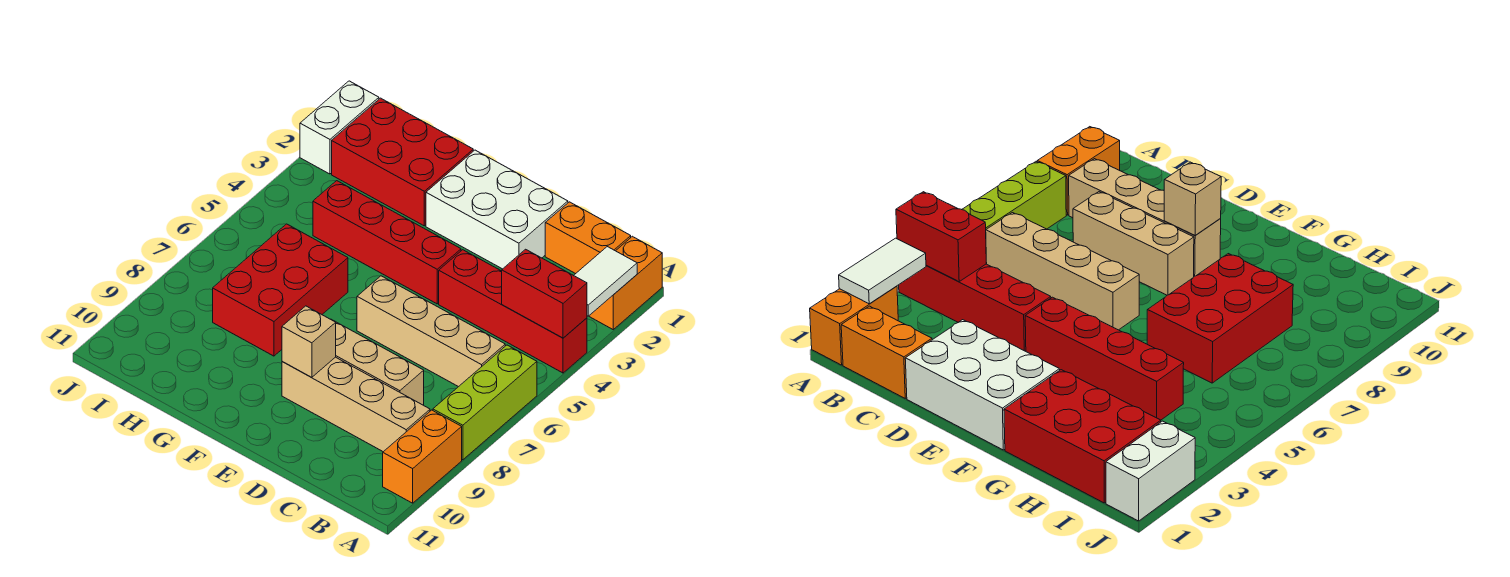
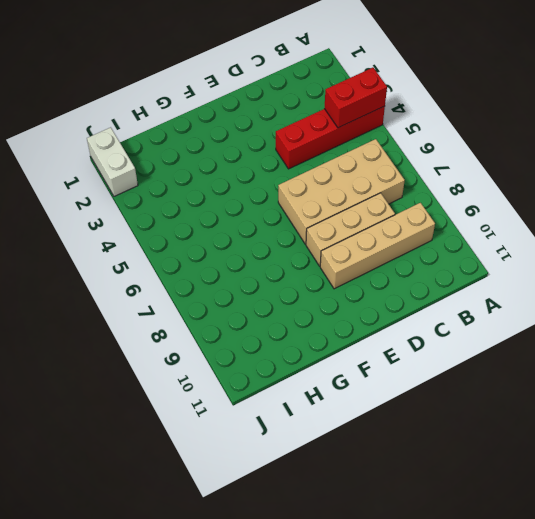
tan 2x4 brick [278,139,405,244] -> tan 1x4 brick [357,276,505,387]
none -> orange 1x2 brick [589,236,662,329]
none -> lime 1x3 brick [433,345,537,460]
none -> orange 1x2 brick [383,410,462,503]

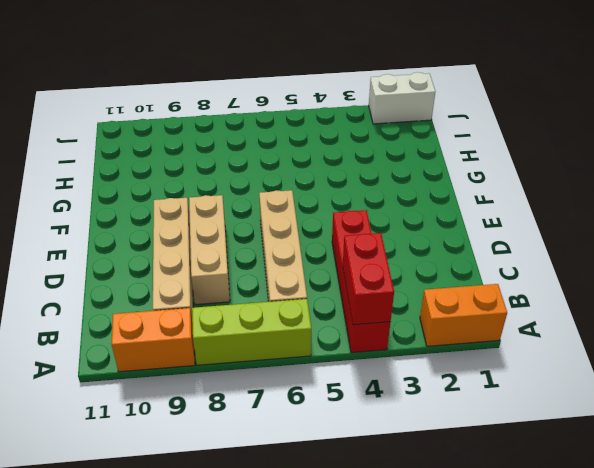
none -> orange 1x2 brick [545,202,631,274]
none -> white 2x3 brick [426,150,568,269]
none -> red 1x4 brick [313,181,461,304]

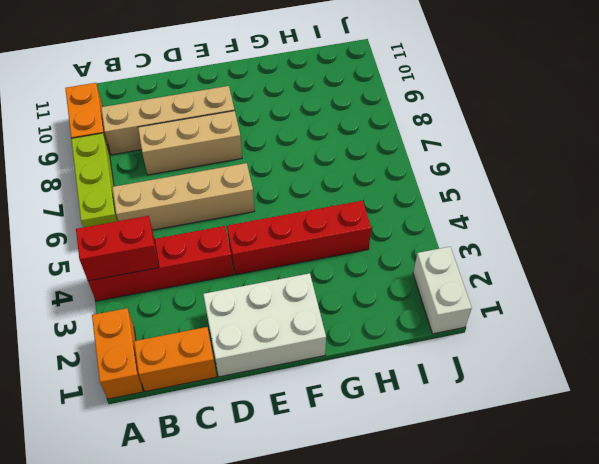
none -> red 2x3 brick [332,98,473,226]
none -> red 2x3 brick [213,224,348,356]
none -> white 1x2 tile [574,247,637,316]

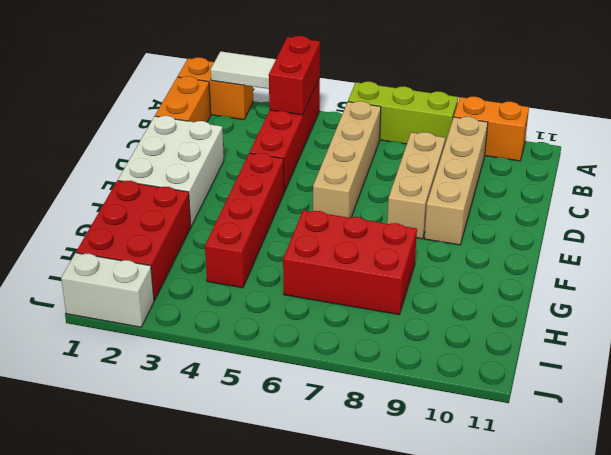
none -> tan 1x1 brick [282,306,336,378]

